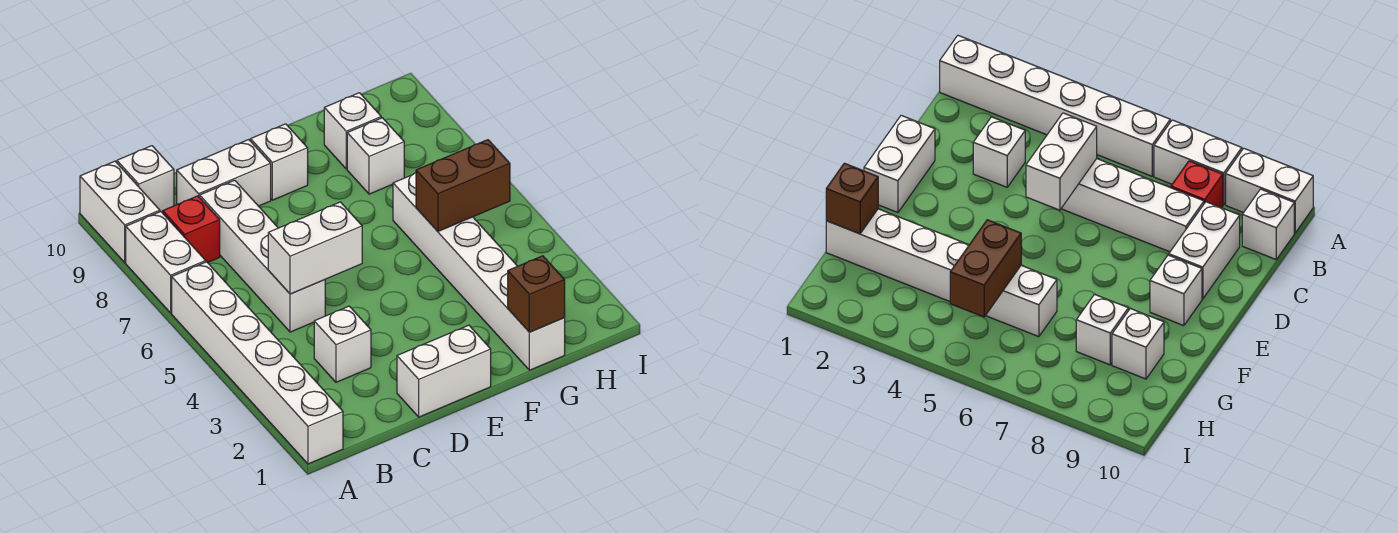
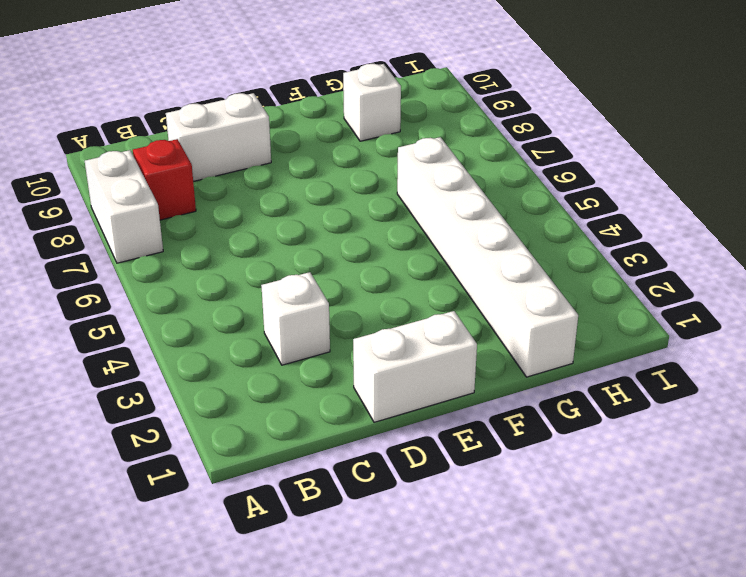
none -> white 1x6 brick [172,262,343,464]
none -> white 1x2 brick [80,161,160,262]
none -> white 1x1 brick [117,146,174,212]

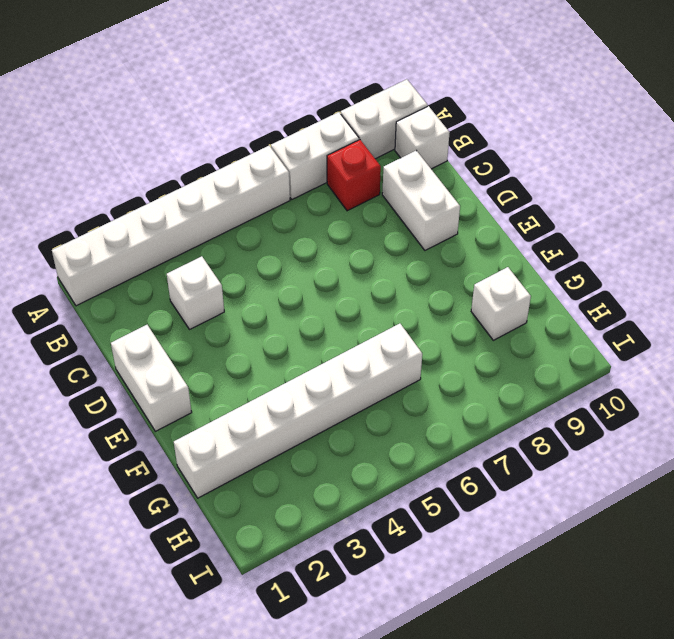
none -> white 1x4 brick [200,180,325,332]
none -> white 1x1 brick [251,124,308,200]
none -> white 1x1 brick [347,118,404,194]

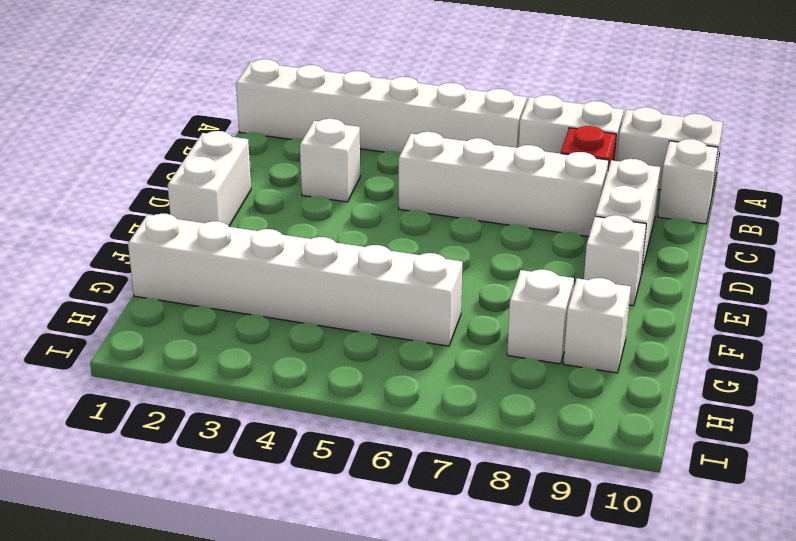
none -> white 1x2 brick [268,202,362,294]
none -> brown 1x1 brick [508,256,565,332]
none -> brown 1x2 brick [416,140,510,231]

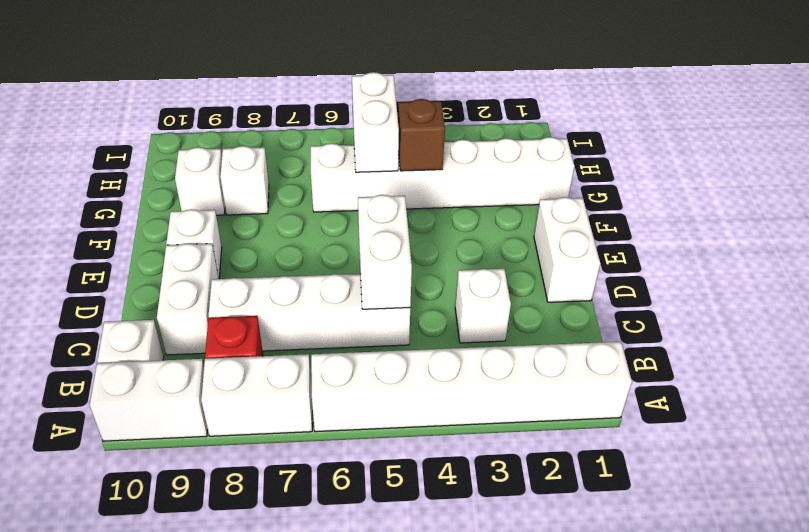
brown 1x1 brick [398,99,445,171] -> brown 1x1 brick moved to [508,256,565,332]
white 1x2 brick [352,72,399,172] -> brown 1x2 brick [416,140,510,231]

